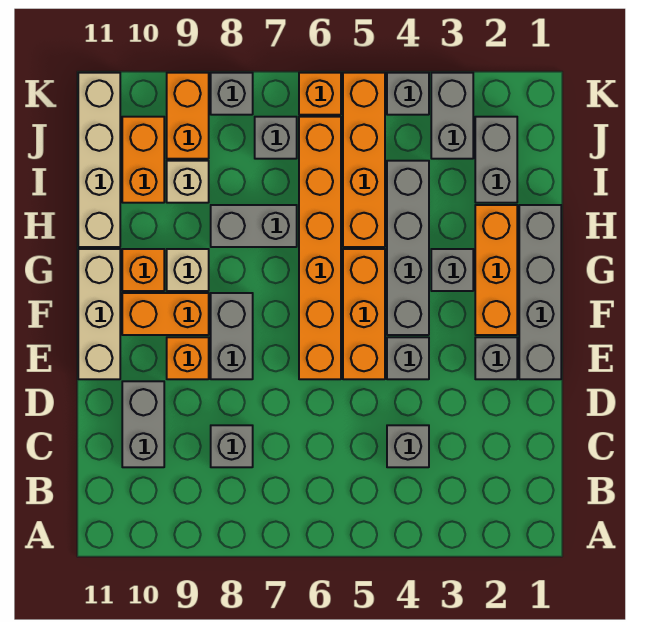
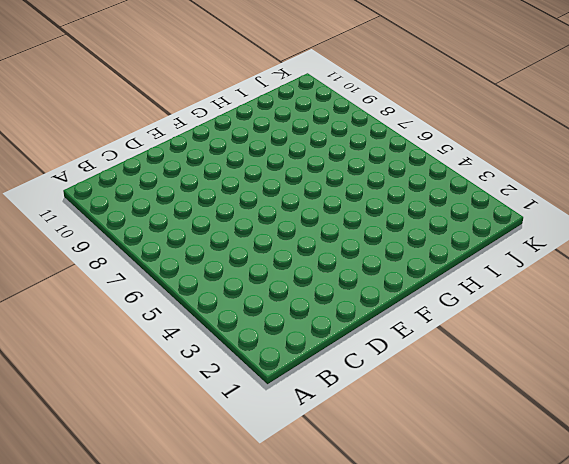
none -> grey 1x1 brick [387,425,429,467]
none -> grey 1x1 brick [211,425,253,467]
none -> grey 1x2 brick [122,381,164,467]

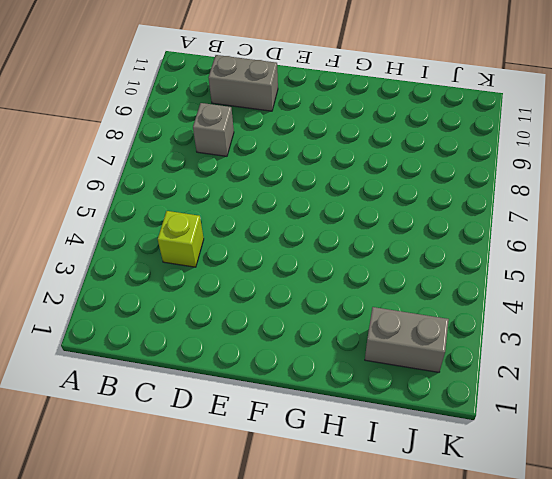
lime 1x1 brick [158,211,204,267] -> grey 1x1 brick [387,425,429,467]
none -> grey 1x4 brick [519,205,561,379]
none -> grey 1x1 brick [475,337,517,379]
none -> grey 1x1 brick [387,337,429,379]

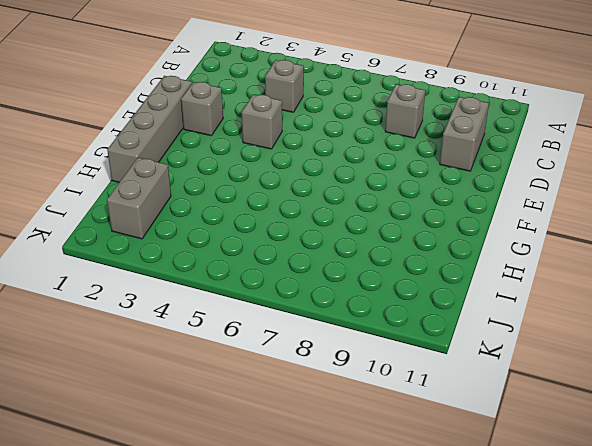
none -> orange 1x3 brick [343,249,385,379]
none -> orange 1x6 brick [299,117,341,379]
none -> grey 1x2 brick [211,293,253,379]

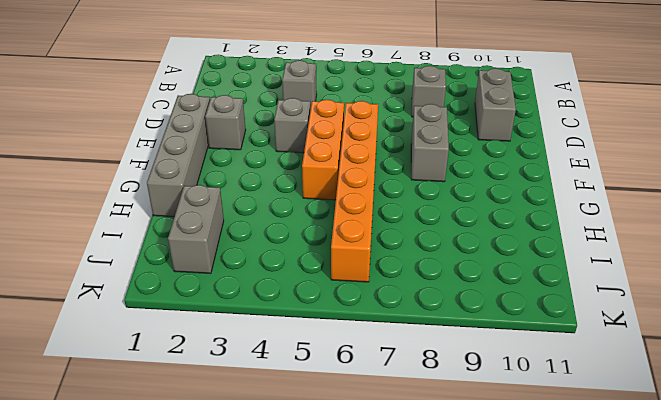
none -> orange 1x1 brick [167,337,209,379]
none -> tan 1x3 brick [78,249,120,379]
none -> orange 1x3 brick [475,205,517,335]

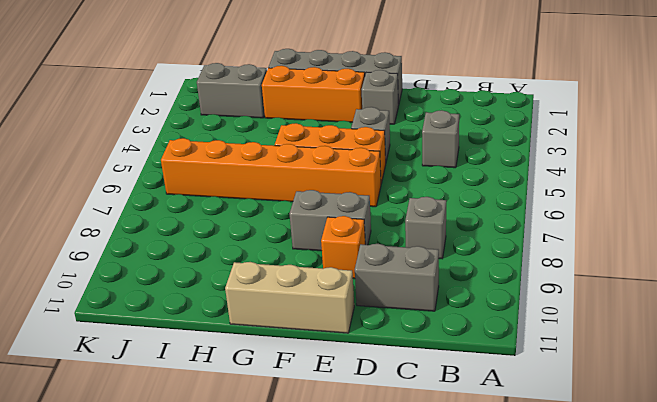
none -> grey 1x4 brick [387,161,429,335]
none -> orange 1x2 brick [122,293,209,335]
none -> grey 1x1 brick [431,249,473,291]

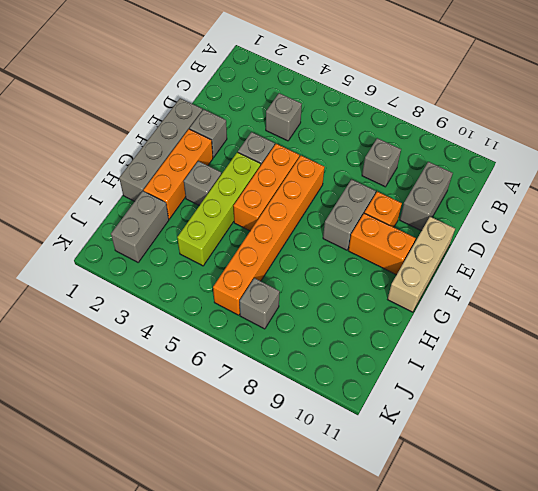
lime 1x4 brick [177,152,261,266] -> grey 1x4 brick [387,161,429,335]
none -> tan 1x1 brick [167,249,209,291]
none -> orange 1x1 brick [122,249,164,291]
none -> orange 1x4 brick [343,73,385,247]

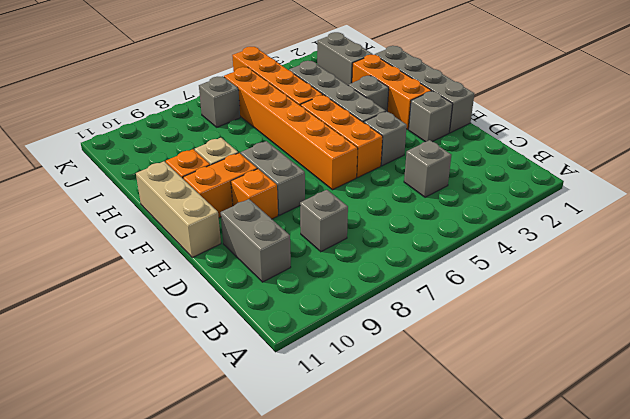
none -> grey 1x2 brick [211,205,297,247]
none -> tan 1x4 brick [78,73,120,247]
none -> tan 1x1 brick [167,161,209,203]

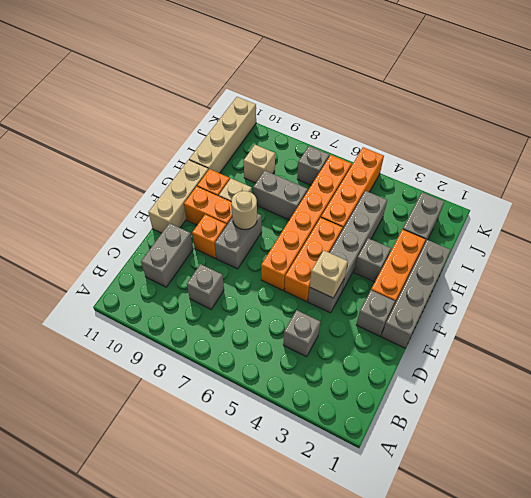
tan 1x1 brick [310,250,348,298] -> none
tan 1x1 round brick [231,191,257,229] -> none
none -> orange 1x2 brick [122,117,164,203]
none -> grey 1x2 brick [431,73,473,159]
none -> orange 1x2 brick [167,73,209,159]

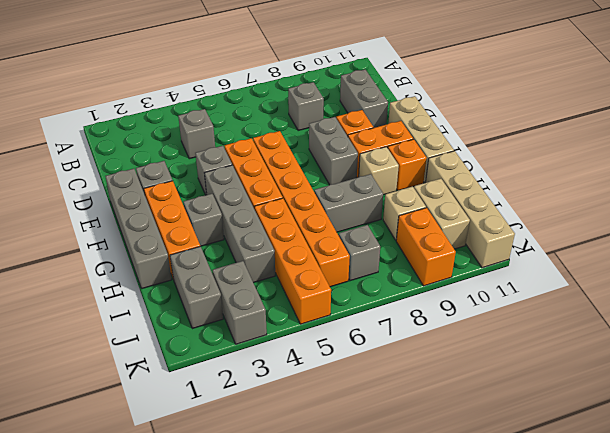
tan 1x2 brick [414,179,470,249] -> orange 1x2 brick [122,117,164,203]
none -> grey 1x1 brick [387,73,429,115]
none -> orange 1x1 brick [299,73,341,115]
none -> grey 1x1 brick [211,73,253,115]

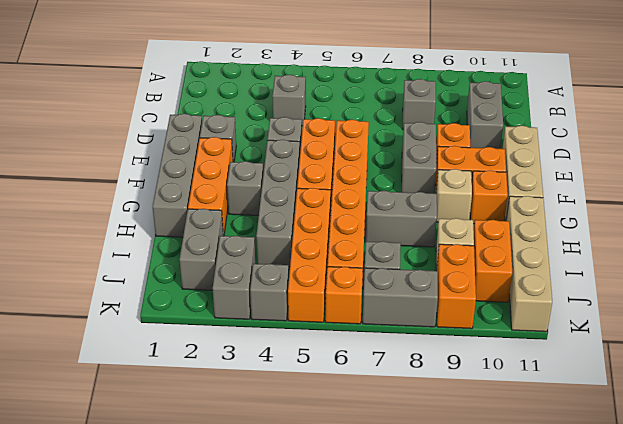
grey 1x2 brick [363,268,438,327] -> grey 1x1 brick [211,73,253,115]

